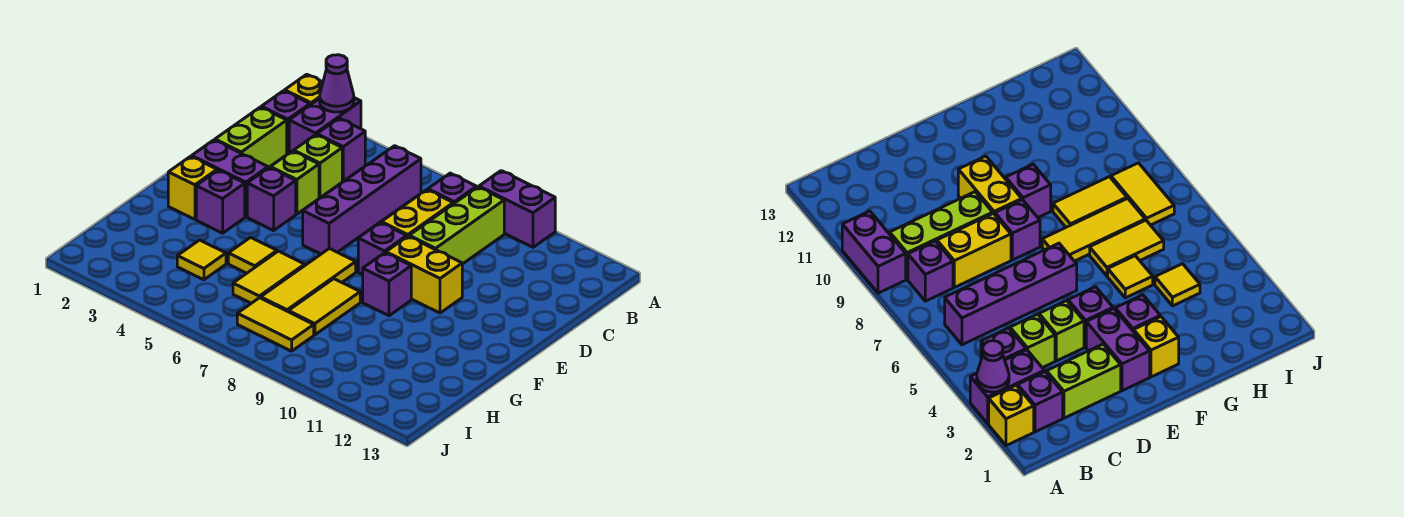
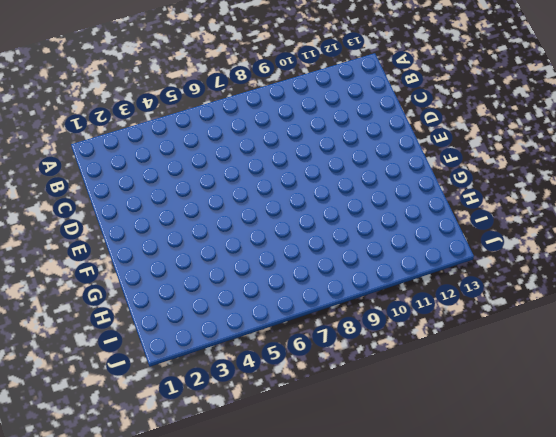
none -> yellow 1x1 brick [285,74,323,105]
none -> purple 1x2 brick [289,98,361,153]
none -> purple 1x2 brick [479,171,555,247]

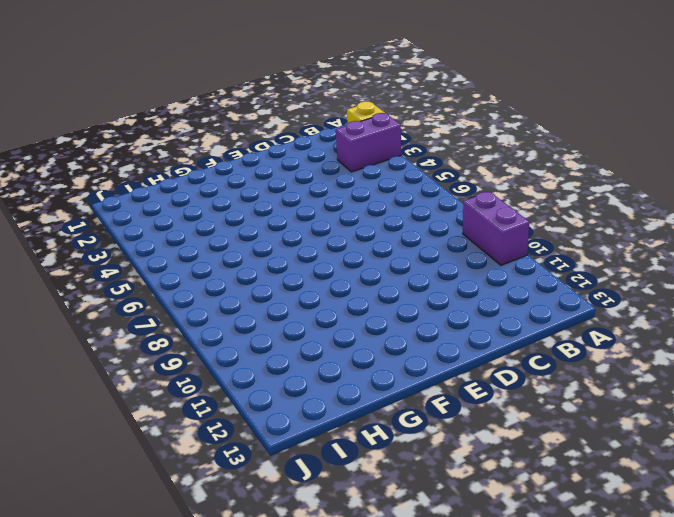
none -> purple 1x1 brick [261,91,310,154]
none -> purple 1x1 brick [317,118,365,181]
none -> purple 1x4 brick [303,146,421,254]

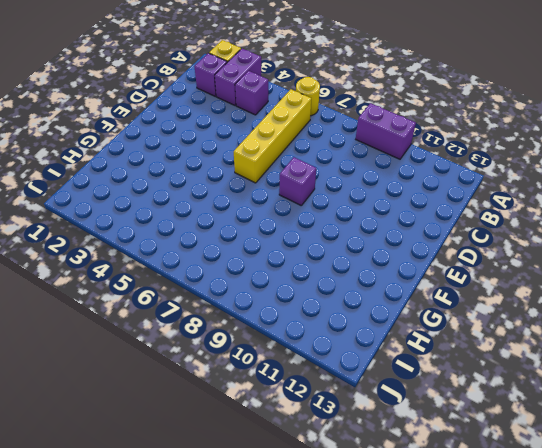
yellow 1x1 round brick [296,77,320,116] -> none
yellow 1x4 brick [234,89,311,183] -> purple 1x4 brick [303,146,421,254]
none -> purple 1x1 brick [428,173,476,204]
none -> lime 1x3 brick [409,187,504,264]
none -> lime 1x2 brick [215,107,287,168]

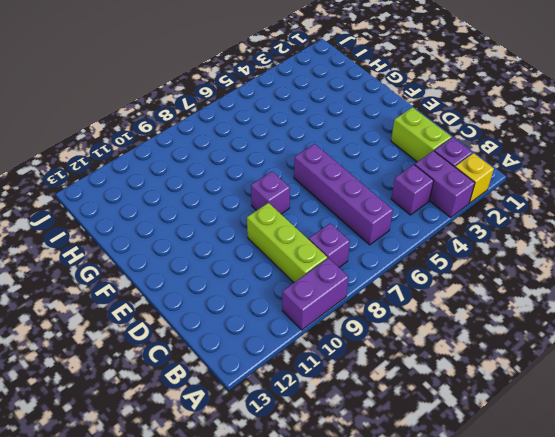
none -> lime 1x1 brick [294,135,342,198]
none -> yellow 1x2 brick [381,190,453,237]
none -> lime 1x1 brick [270,151,319,214]

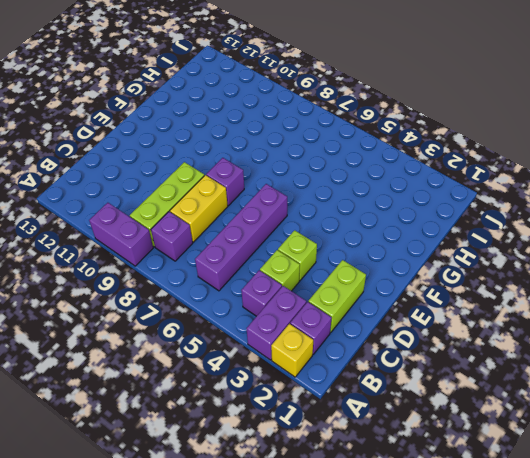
none -> purple 1x2 brick [192,140,268,217]
none -> purple 1x1 brick [247,167,296,231]
none -> yellow 1x2 brick [386,236,462,313]

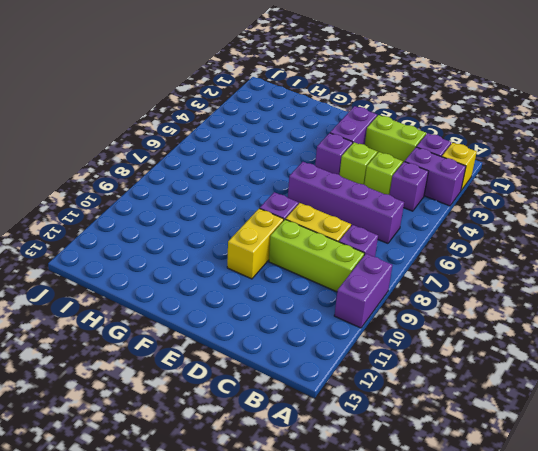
none -> yellow 1x1 brick [168,156,217,219]
none -> purple 1x1 brick [196,170,245,233]
none -> yellow 1x3 tile [261,248,356,311]

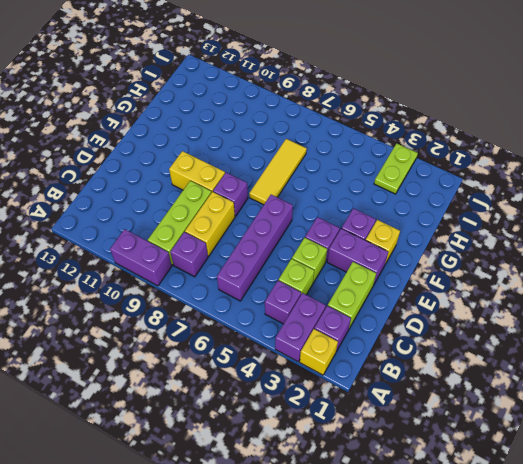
lime 1x2 plate [374,143,418,194] -> none
none -> purple 1x1 brick [363,253,411,316]
none -> yellow 1x1 tile [228,237,277,273]
none -> yellow 1x2 tile [233,251,305,303]

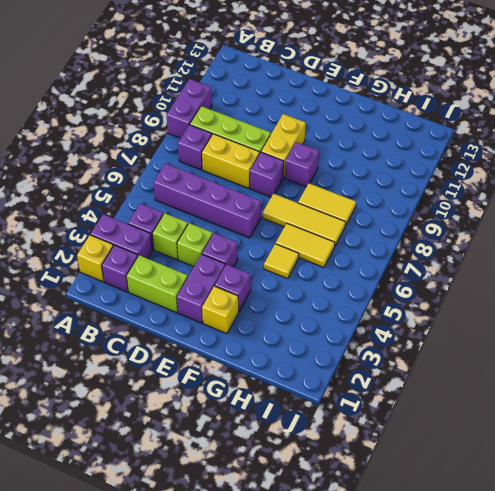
none -> yellow 1x1 tile [177,240,226,280]
none -> yellow 1x2 tile [237,298,314,351]
none -> purple 1x1 cone [320,55,354,112]

